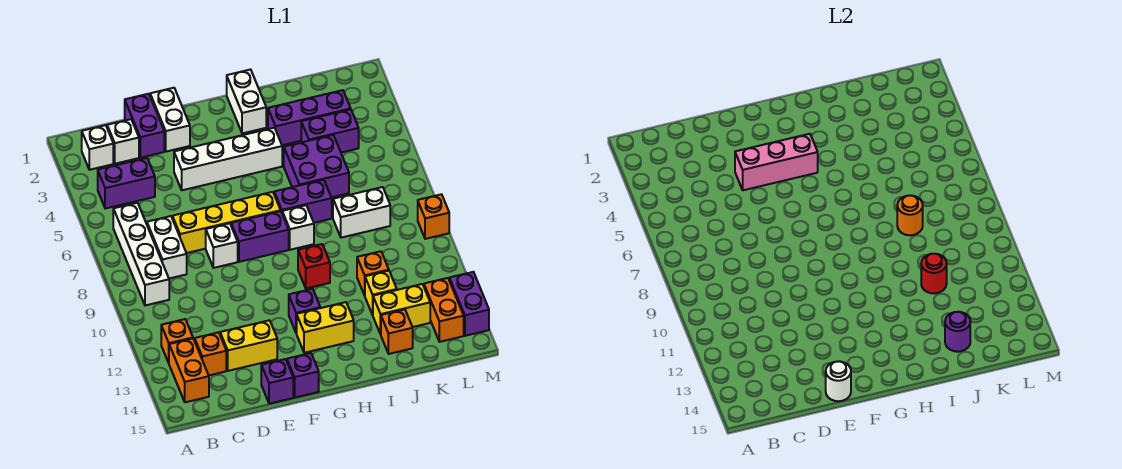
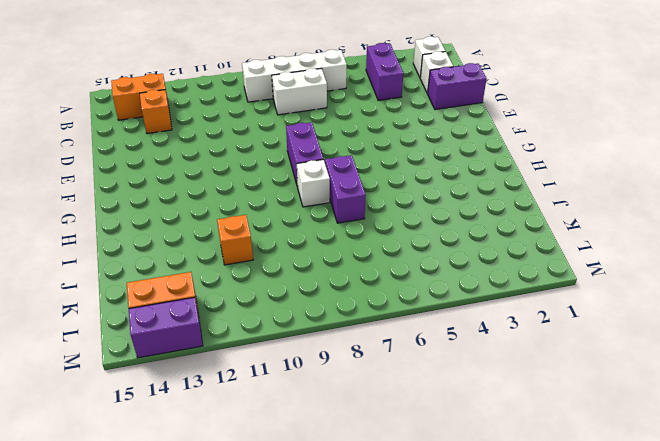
none -> orange 1x1 brick [161,319,193,363]
none -> yellow 1x4 brick [172,192,281,253]
none -> yellow 1x2 brick [220,320,277,371]
none -> white 1x2 brick [150,88,190,152]

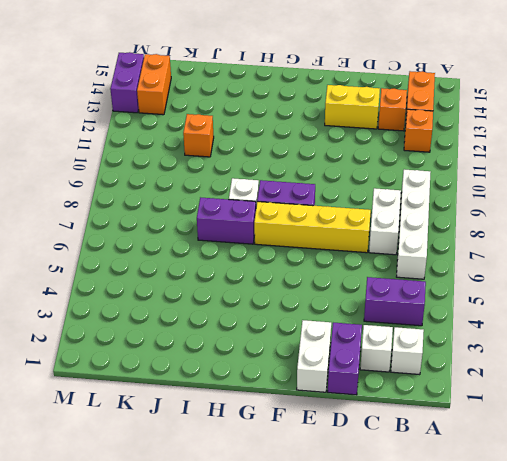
none -> white 1x4 brick [174,128,282,190]
none -> white 1x1 brick [206,223,238,268]
none -> purple 1x1 brick [261,359,293,404]
none -> purple 1x1 brick [287,353,319,397]

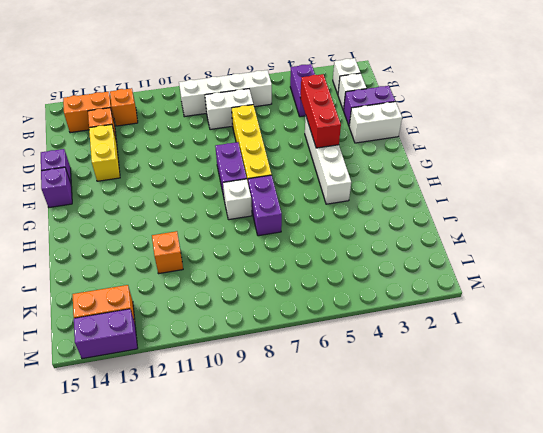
red 1x3 brick [300,74,341,148] -> pink 1x3 brick [735,134,818,190]
none -> white 1x1 brick [206,223,238,268]
none -> purple 1x1 brick [289,289,320,333]
none -> yellow 1x2 brick [297,302,354,353]
none -> white 1x2 brick [227,70,266,133]

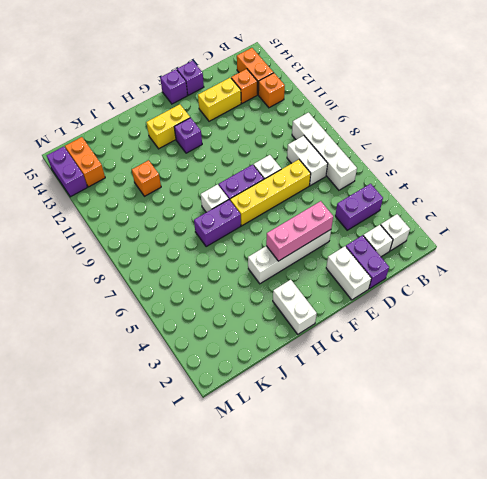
none -> red 1x1 brick [298,244,330,288]
none -> purple 1x3 brick [268,90,351,145]
none -> purple 2x2 brick [284,135,349,197]
none -> purple 1x2 brick [301,110,359,153]

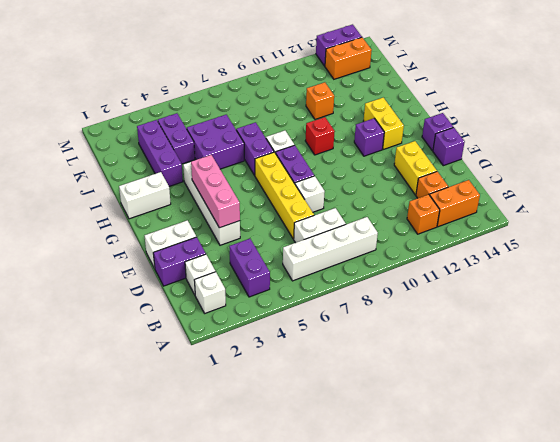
none -> white 1x2 brick [333,187,390,238]
none -> yellow 1x1 brick [365,271,397,315]
none -> yellow 1x2 brick [373,284,430,334]
none -> orange 1x1 brick [381,309,413,354]

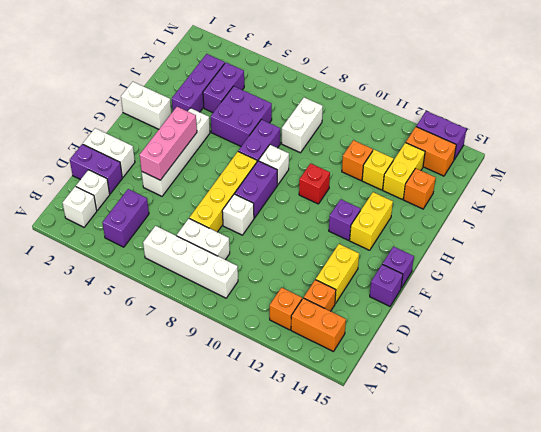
none -> orange 1x1 brick [418,194,449,239]
none -> white 1x1 round brick [826,361,851,401]
none -> orange 1x1 round brick [897,196,923,235]
none -> red 1x1 round brick [921,254,947,293]

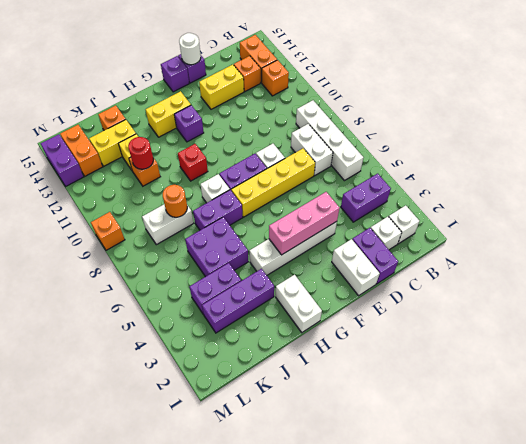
none -> purple 1x1 round brick [945,312,970,352]

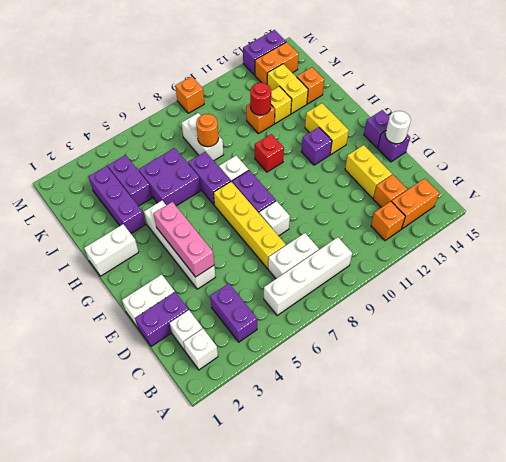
none -> purple 1x1 round brick [945,312,970,352]

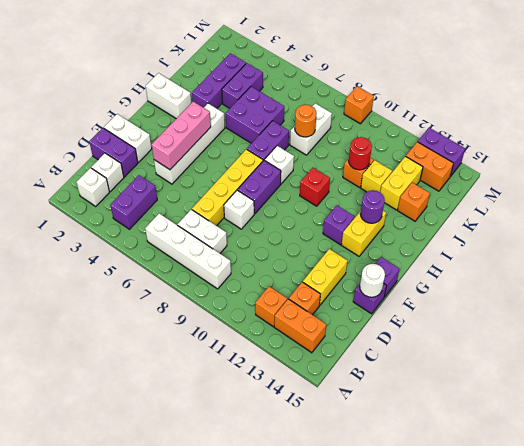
purple 1x1 round brick [360,190,385,223] -> purple 1x1 round brick moved to [945,312,970,352]

